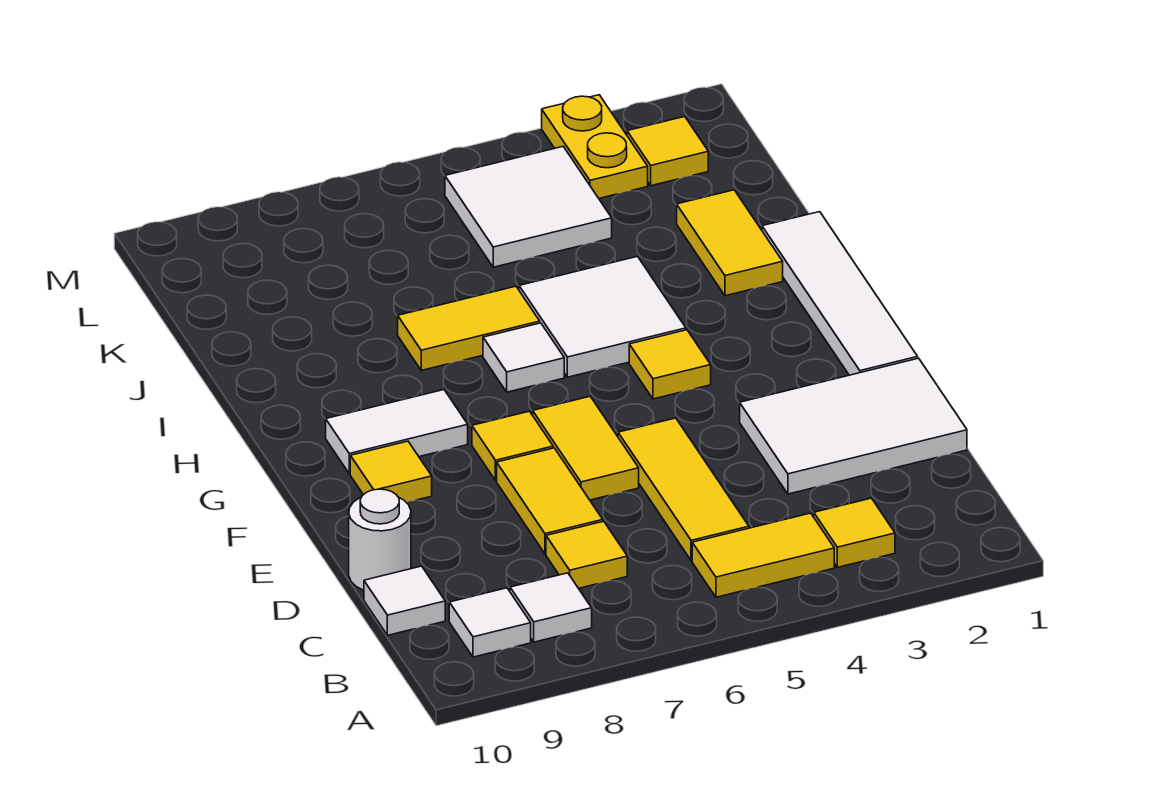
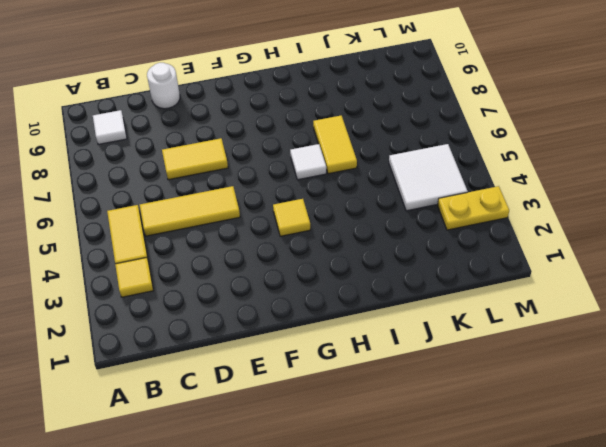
none -> white 1x1 tile [510,573,592,642]
none -> yellow 1x1 tile [546,521,627,588]
none -> white 1x1 tile [364,566,445,635]

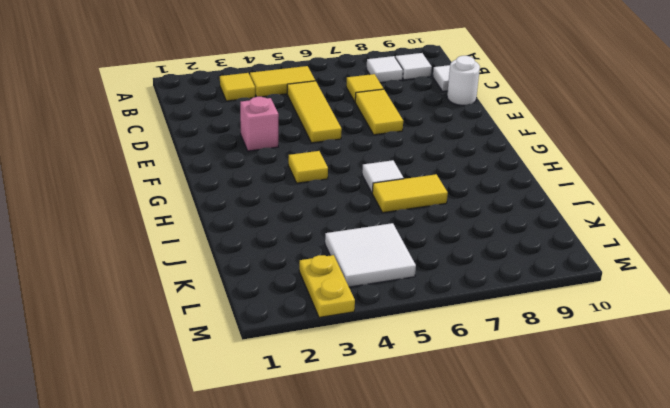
pink 1x1 brick [240,97,279,151] -> white 2x3 tile [740,358,967,494]
none -> yellow 1x2 tile [533,396,639,500]
none -> white 1x4 tile [762,212,918,375]
none -> yellow 1x1 tile [472,411,553,481]

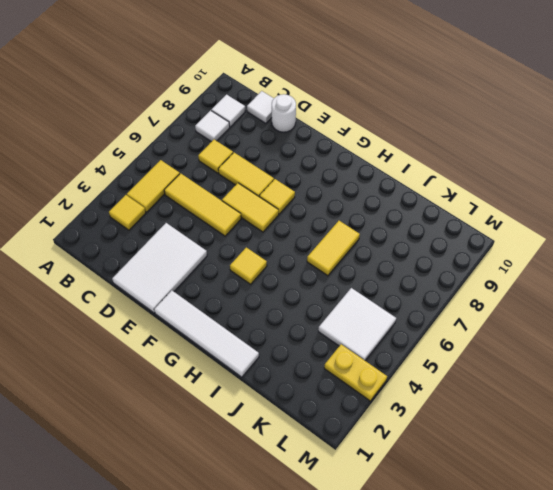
none -> yellow 1x1 tile [350,441,432,502]
none -> white 1x2 tile [326,390,468,474]
none -> white 2x2 tile [519,256,686,377]

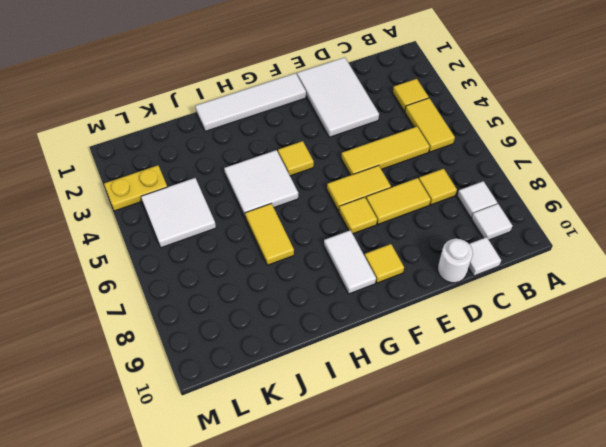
none -> white 1x1 tile [483,323,564,392]
none -> yellow 1x2 tile [677,190,783,296]
none -> yellow 1x1 tile [627,117,708,186]

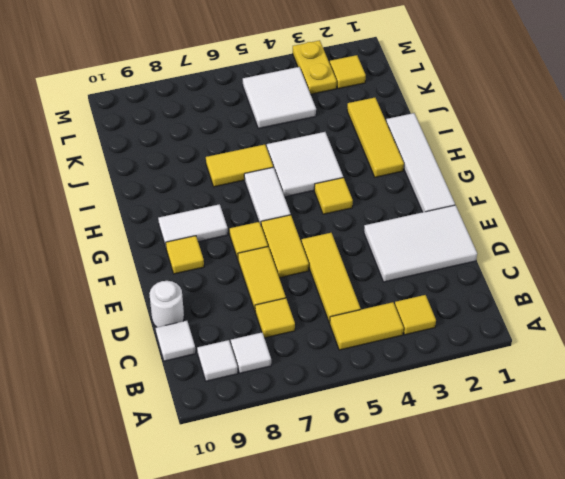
white 1x2 tile [244,167,291,224] -> white 1x1 tile [483,323,564,392]
yellow 1x3 tile [347,98,404,177] -> yellow 1x2 tile [677,190,783,296]

